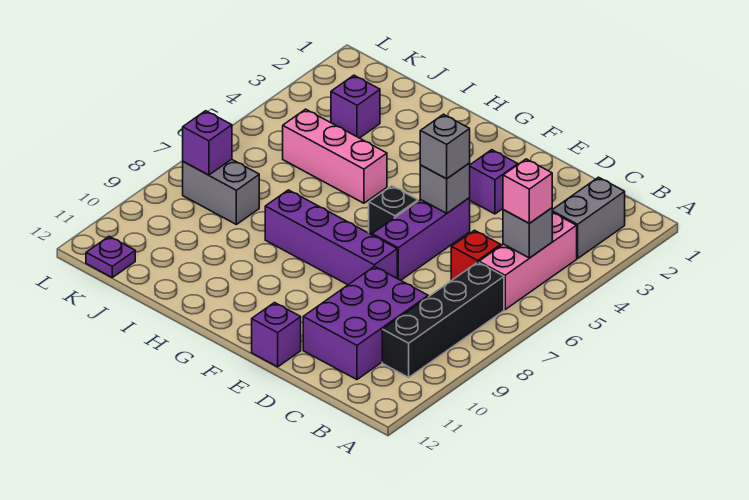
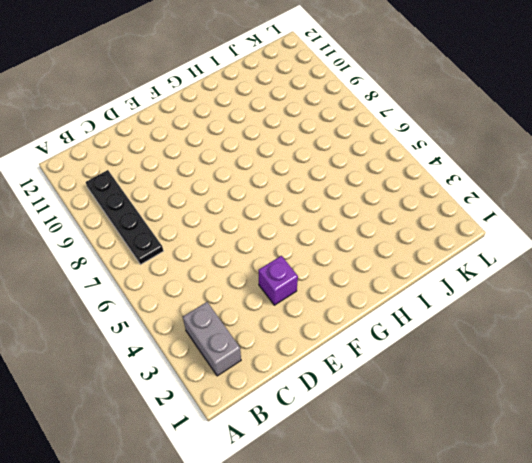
black 1x4 plate [86,170,163,264] -> black 1x4 brick [382,262,504,377]
none -> pink 1x3 brick [479,212,577,309]
none -> red 1x1 brick [451,230,501,281]
none -> purple 2x3 brick [303,266,428,380]

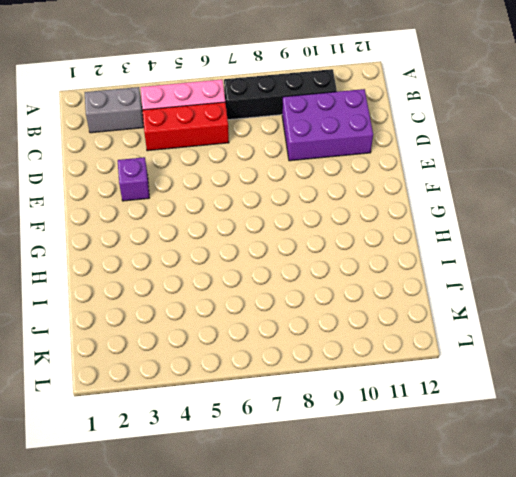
red 1x3 brick [142,102,229,151] -> red 1x1 brick [451,230,501,281]
none -> purple 1x3 brick [372,198,470,280]
none -> purple 1x4 brick [265,190,397,285]
none -> purple 1x1 brick [252,303,301,367]

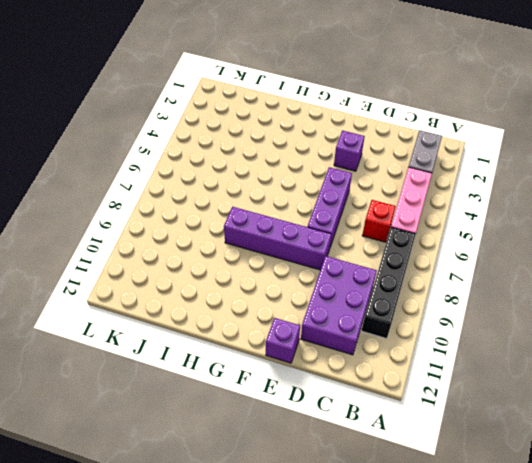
none -> black 1x1 brick [369,186,418,235]
none -> pink 1x3 brick [283,109,387,203]
none -> purple 1x1 brick [331,75,380,138]

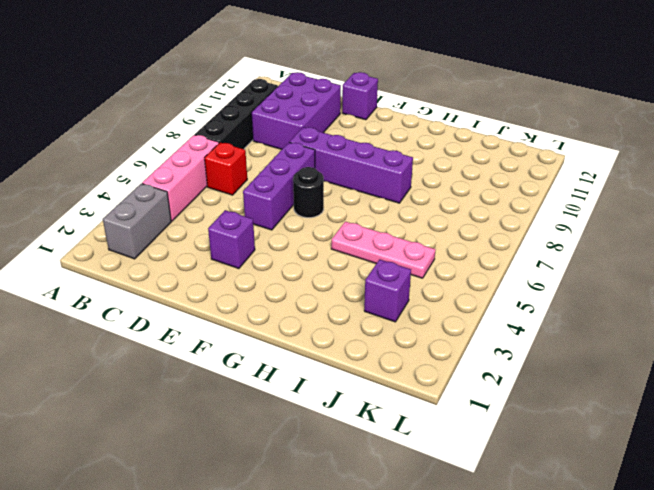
black 1x1 round brick [293,167,324,218] -> black 1x1 brick [369,186,418,235]
pink 1x3 plate [331,222,435,278] -> pink 1x3 brick [283,109,387,203]
none -> grey 1x2 brick [183,159,259,224]
none -> purple 1x1 plate [86,236,135,277]
none -> grey 1x1 brick [503,208,552,258]

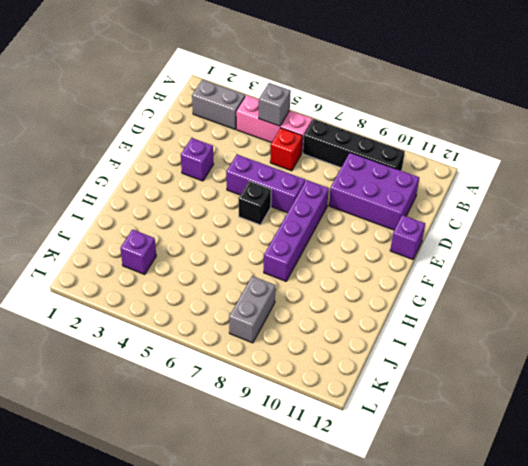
none -> pink 1x3 brick [283,109,387,203]
none -> purple 1x1 plate [86,236,135,277]
none -> grey 1x1 brick [420,163,470,213]

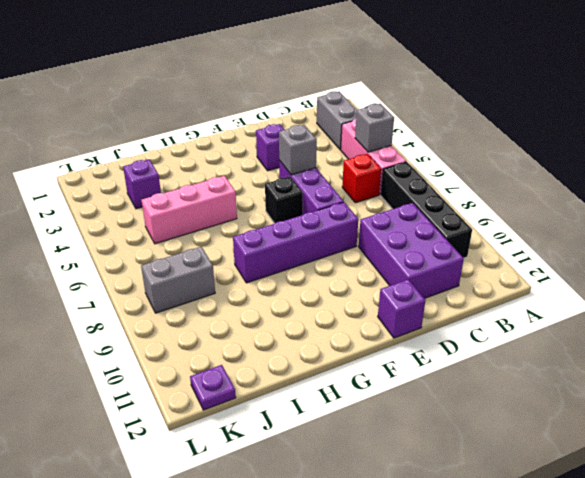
none -> purple 1x1 brick [183,111,232,175]
none -> pink 1x1 brick [503,159,552,223]
none -> grey 1x1 brick [420,114,470,179]

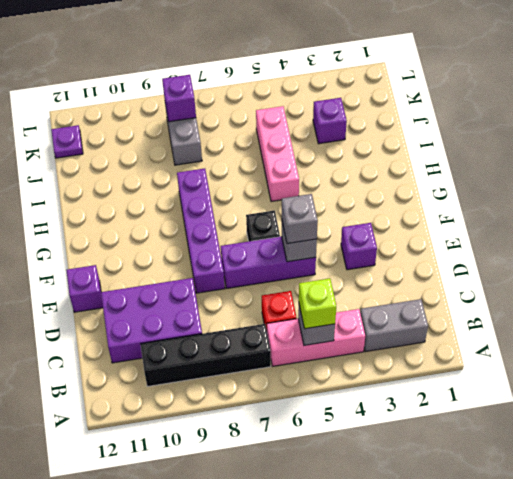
lime 1x1 brick [299,278,336,329] -> pink 1x1 brick [503,159,552,223]

